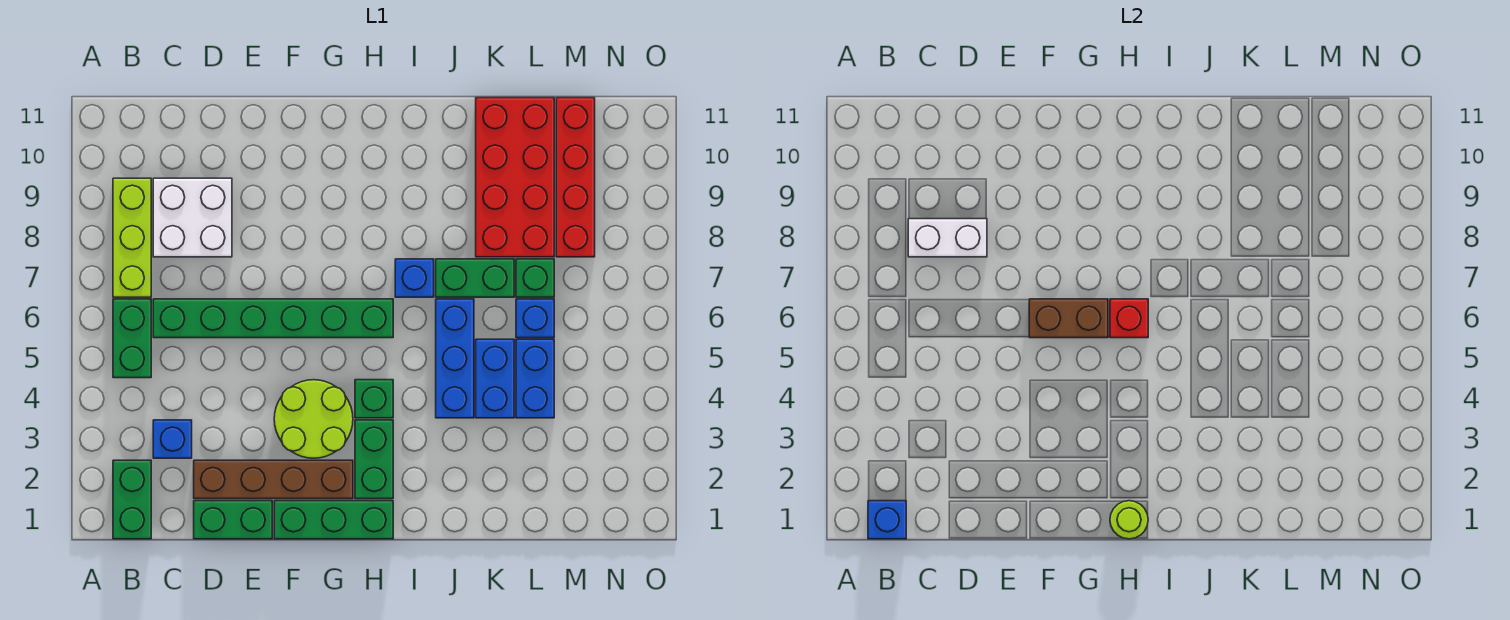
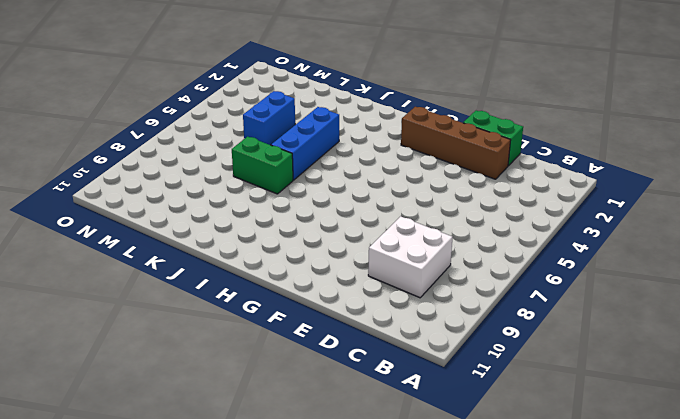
none -> green 1x2 brick [113,460,151,539]
none -> green 1x2 brick [113,299,151,378]
none -> lime 1x3 brick [113,178,151,297]

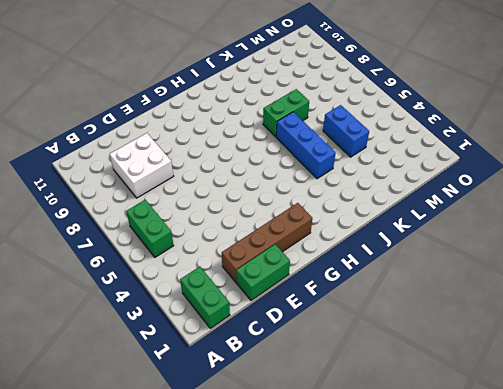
none -> lime 1x3 brick [113,178,151,297]
none -> blue 1x1 brick [153,420,192,458]
none -> green 1x6 brick [153,299,393,338]

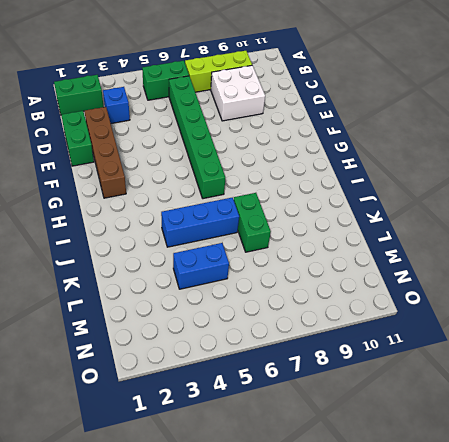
none -> green 1x3 brick [274,501,393,539]
none -> lime 2x2 round brick [274,380,353,458]
none -> green 1x2 brick [355,420,393,499]

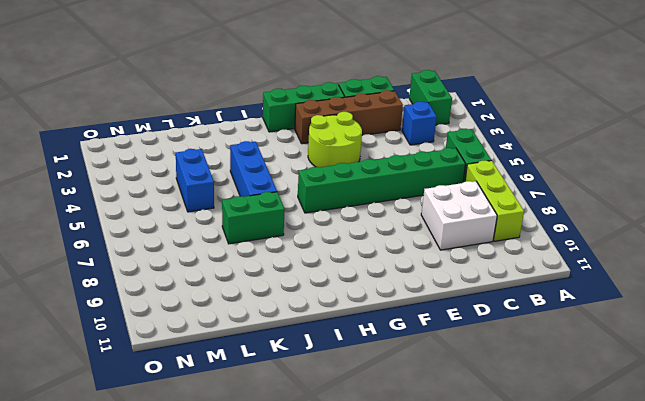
none -> green 1x2 brick [355,420,393,499]
none -> green 1x1 brick [355,380,393,418]
none -> blue 1x1 brick [395,259,434,297]

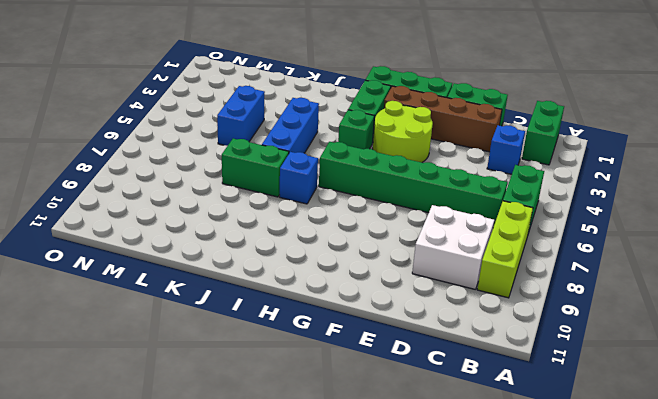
none -> blue 1x2 brick [476,339,514,418]
none -> red 2x4 brick [476,98,554,257]
none -> blue 1x1 brick [516,299,554,338]

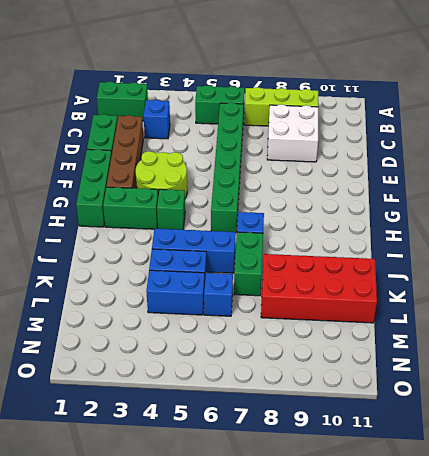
none -> green 1x1 brick [516,259,554,297]
none -> red 1x4 brick [556,98,595,257]
none -> blue 1x1 brick [868,501,906,539]

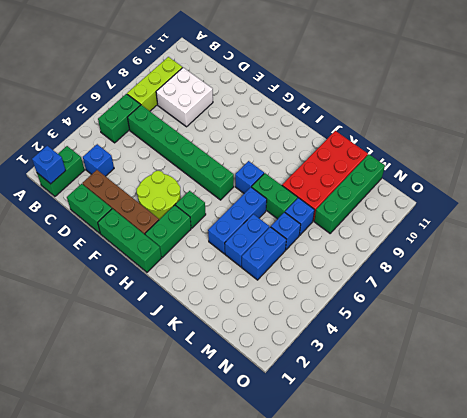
blue 1x1 brick [285,198,314,235] -> green 1x1 brick [516,259,554,297]
green 1x4 brick [314,154,385,233] -> red 1x4 brick [556,98,595,257]
none -> white 1x2 brick [908,219,987,257]
none -> brown 1x2 brick [1029,299,1108,338]
none -> lime 1x1 round brick [1110,501,1148,539]

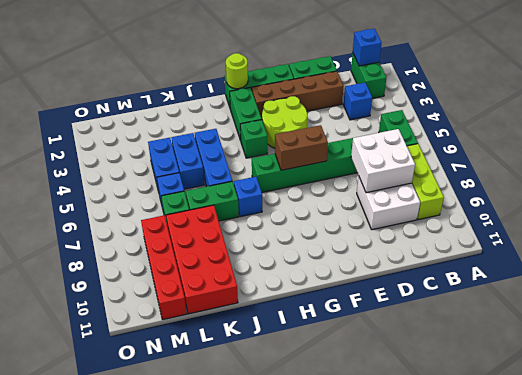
white 2x2 brick [351,129,415,193] -> white 1x2 brick [908,219,987,257]
none -> red 1x1 brick [1110,299,1148,338]

